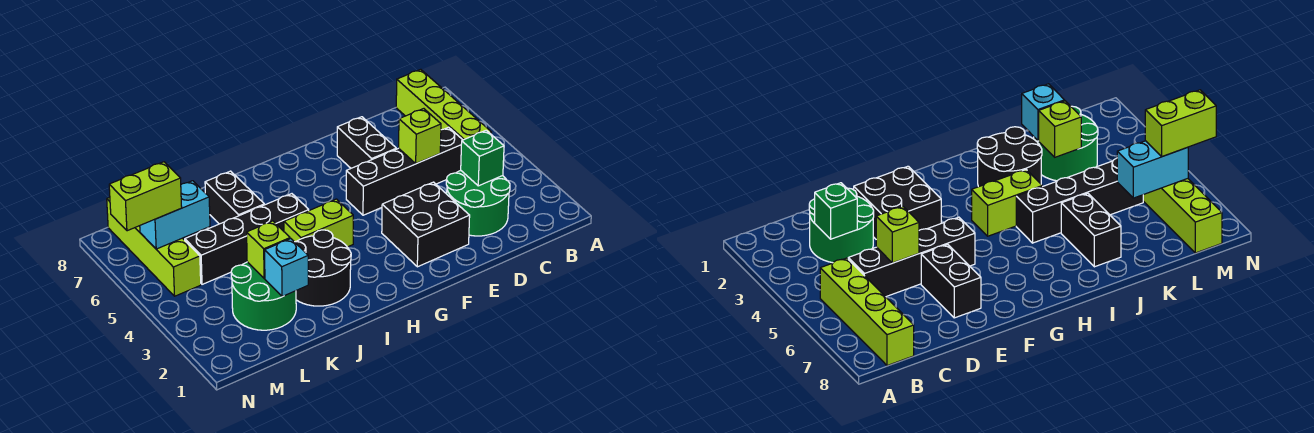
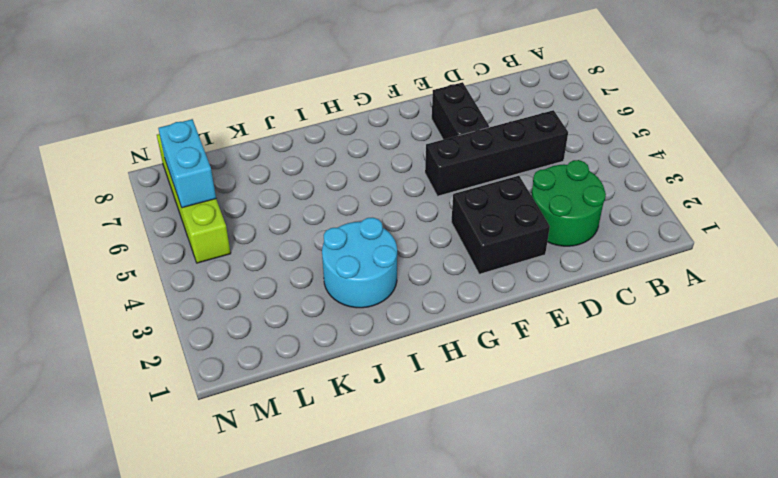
cyan 2x2 round brick [322,218,397,308] -> black 2x2 round brick [295,230,351,306]
cyan 1x2 brick [158,119,216,208] -> cyan 1x2 brick turned to [140,181,210,249]
none -> lime 1x4 brick [396,69,491,140]
none -> lime 1x2 brick [284,199,353,247]
none -> black 1x4 brick [185,194,309,284]

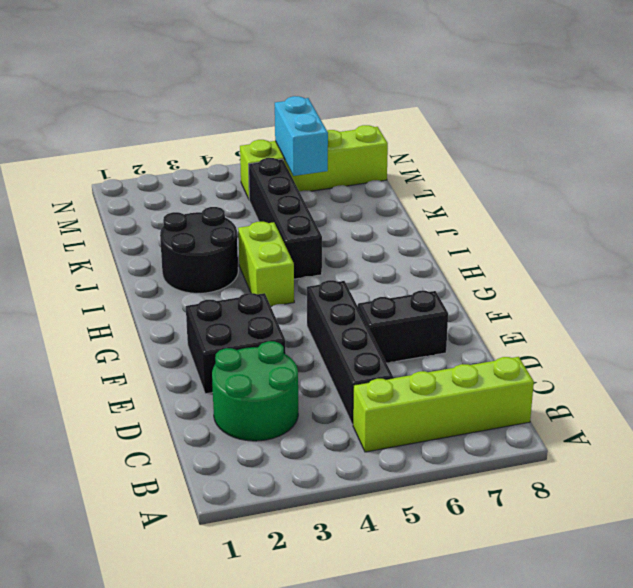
none -> black 1x2 brick [205,171,264,224]
none -> green 2x2 round brick [231,262,296,330]
none -> green 1x1 brick [461,130,504,186]

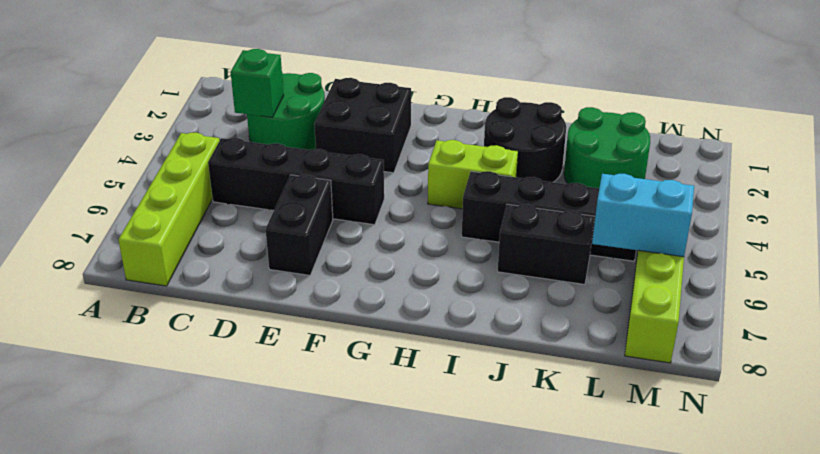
black 1x2 brick [498,204,594,284] -> black 1x2 brick turned to [205,171,264,224]
none -> lime 1x1 brick [399,109,441,164]
none -> cyan 1x1 brick [265,239,308,297]
none -> lime 1x1 brick [247,221,290,279]

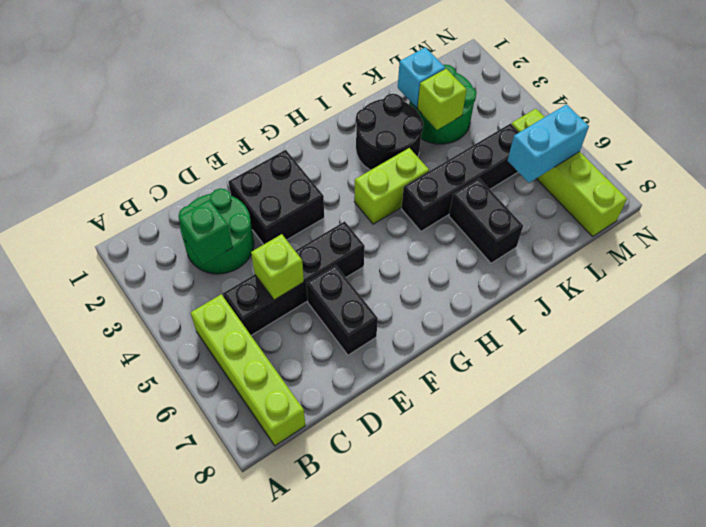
none -> lime 1x2 brick [109,162,182,231]

